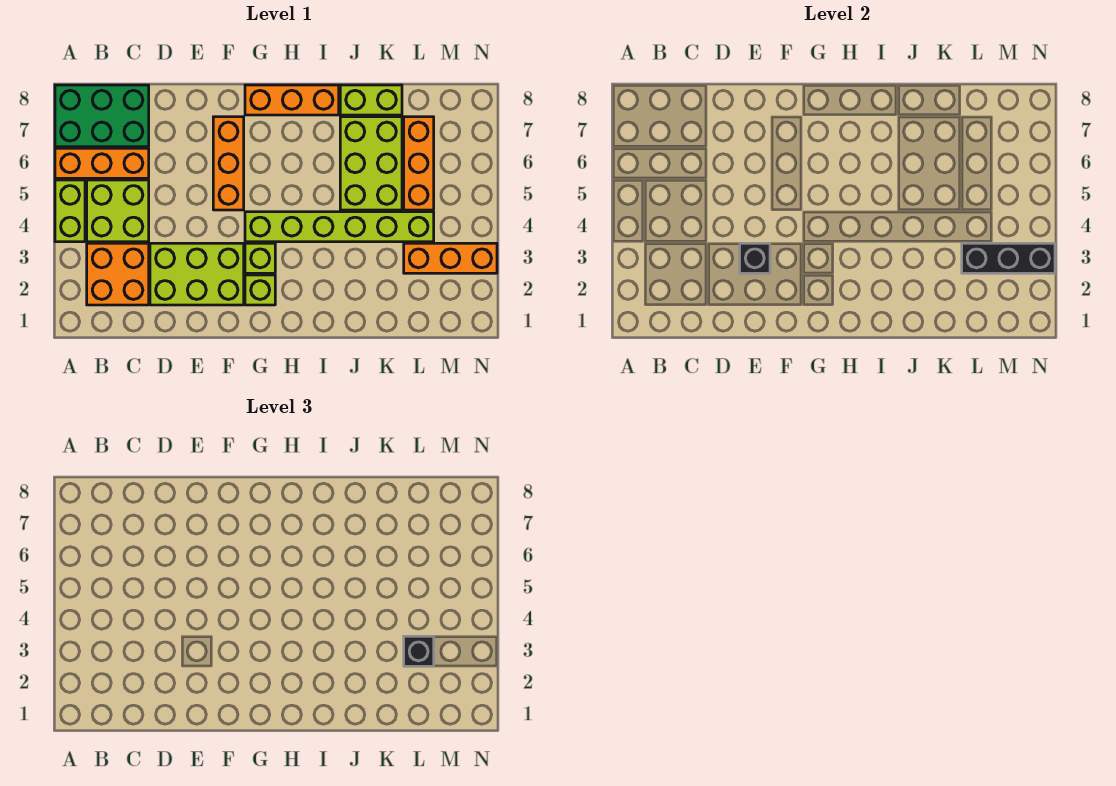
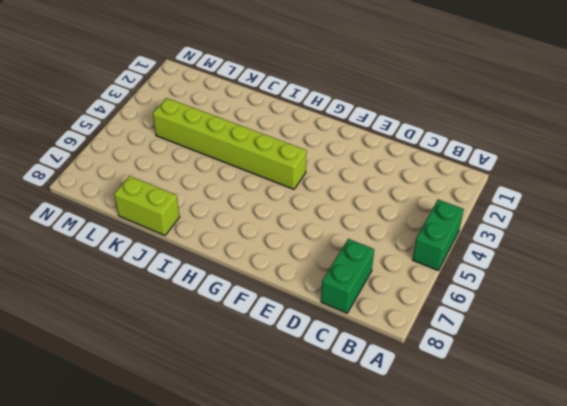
green 1x2 brick [413,199,464,271] -> lime 1x2 brick [55,180,85,242]
green 1x2 brick [321,239,374,313] -> green 2x3 brick [55,85,149,147]
none -> orange 1x3 brick [55,148,149,178]
none -> orange 2x2 brick [87,243,149,305]
none -> lime 2x2 brick [87,180,149,242]

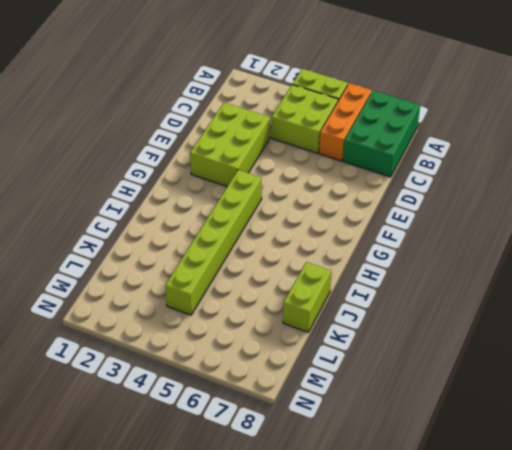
none -> orange 2x2 brick [87,243,149,305]
none -> orange 1x3 brick [213,117,244,210]
none -> lime 1x1 brick [245,275,275,305]

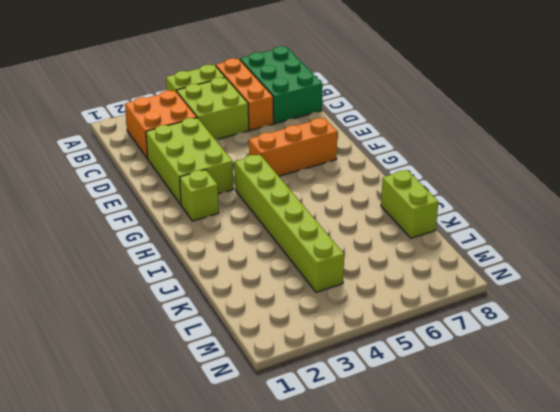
none -> lime 1x1 brick [245,243,275,273]
none -> orange 1x3 brick [245,85,339,115]
none -> lime 2x3 brick [340,117,402,210]

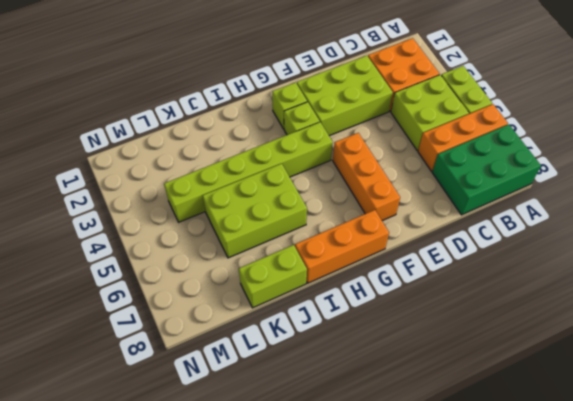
lime 2x3 brick [203,164,307,258] -> lime 2x3 brick turned to [340,117,402,210]
none -> orange 1x3 brick [404,243,497,273]
none -> orange 1x3 brick [404,117,434,210]
none -> black 1x1 brick [740,243,770,273]

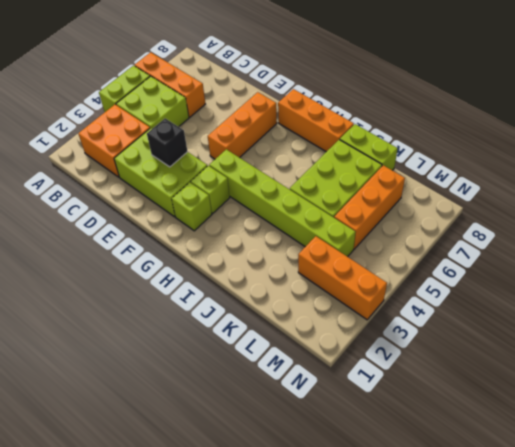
none -> green 2x3 brick [55,85,149,147]
none -> black 1x3 brick [962,243,1055,273]
none -> black 1x1 brick [404,636,434,666]

